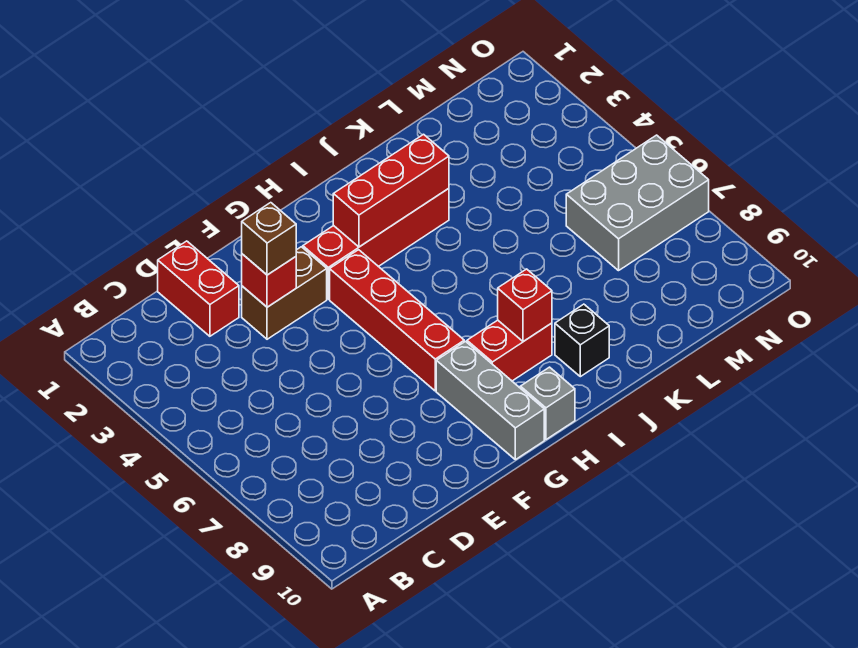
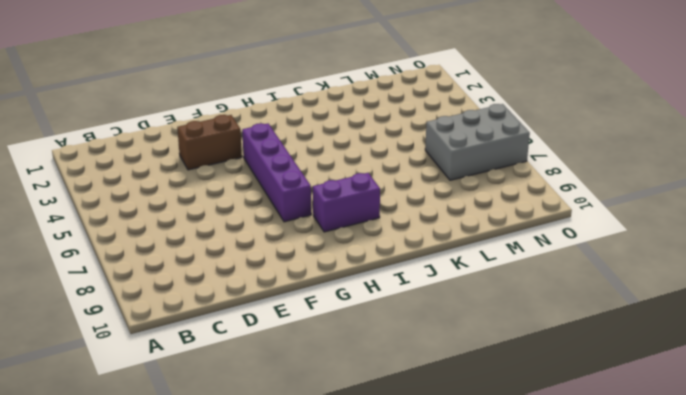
purple 1x4 brick [242,123,311,222] -> red 1x4 brick [330,250,464,391]
purple 1x2 brick [313,173,380,232] -> red 1x2 brick [467,320,552,381]
none -> red 1x2 brick [158,241,239,336]
none -> red 1x4 brick [303,188,449,299]
none -> grey 1x3 brick [436,342,544,460]

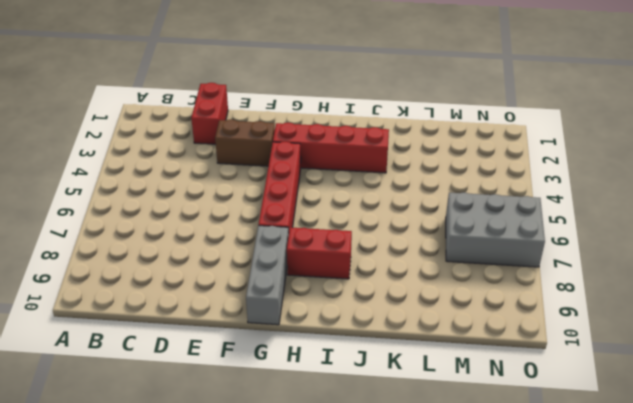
none -> grey 1x1 brick [520,367,575,440]
none -> black 1x1 brick [555,304,609,377]
none -> red 1x1 brick [242,254,296,307]

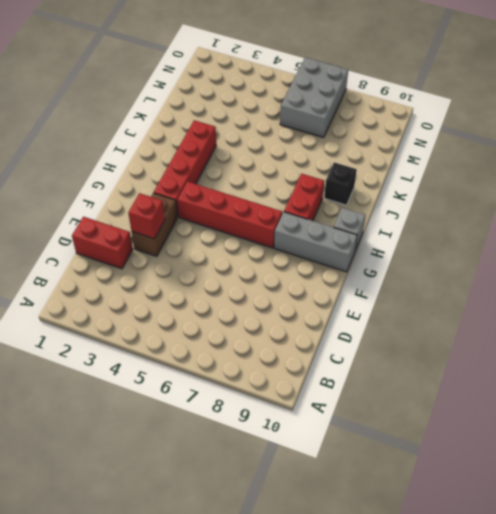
none -> red 1x3 brick [333,134,449,247]
none -> red 1x1 brick [498,269,552,342]
none -> brown 1x1 brick [242,203,296,275]

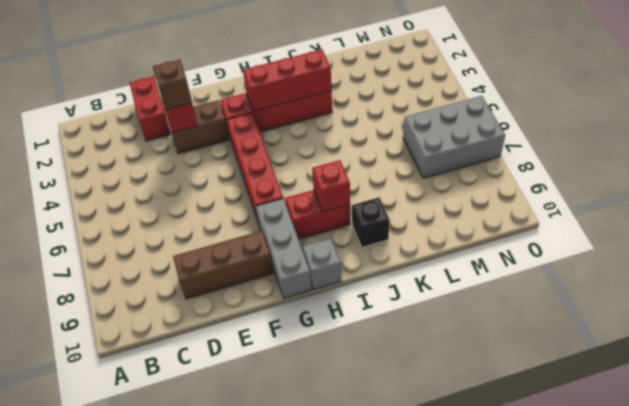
brown 1x3 brick [173,231,273,299] -> none

